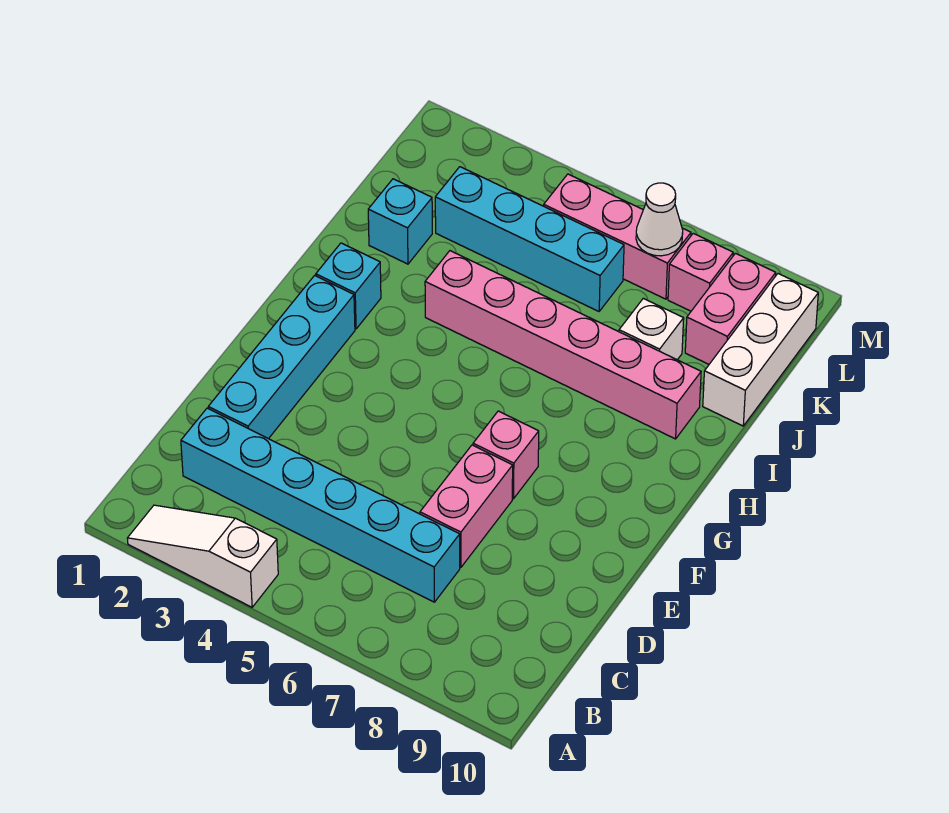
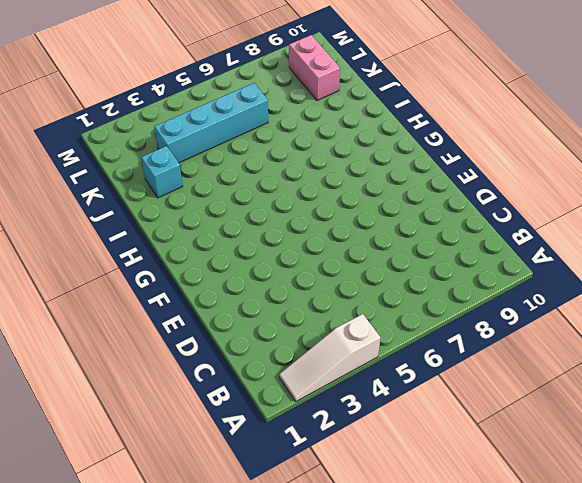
none -> cyan 1x6 brick [181,408,460,602]
none -> cyan 1x4 brick [208,275,355,439]
none -> pink 1x2 brick [420,445,513,567]

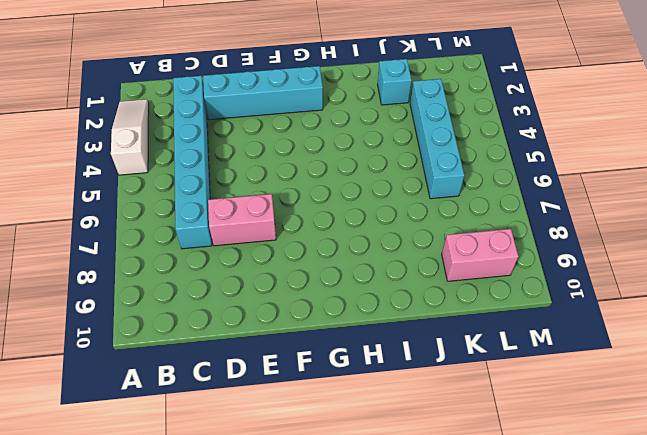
none -> pink 1x1 brick [473,411,539,499]
none -> cyan 1x1 brick [316,243,381,329]
none -> pink 1x6 brick [425,251,701,439]

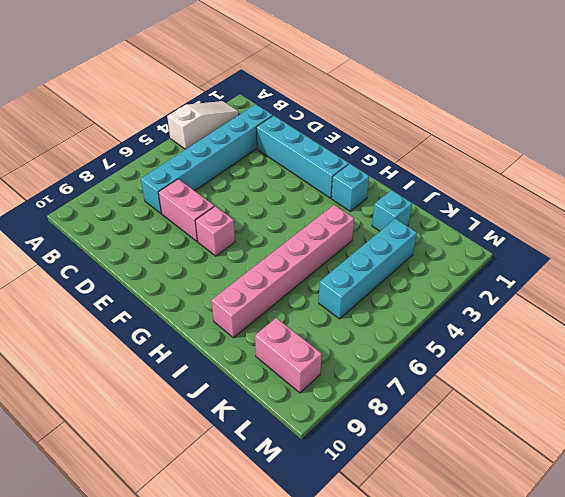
none -> white 1x1 brick [619,298,684,360]
none -> white 1x3 brick [703,274,818,426]
none -> pink 1x3 brick [544,174,691,299]

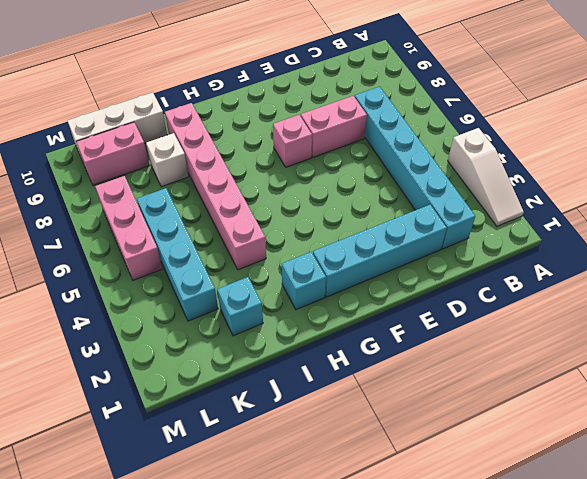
none -> pink 1x1 brick [668,233,733,311]
none -> white 1x1 cone [636,183,683,256]

